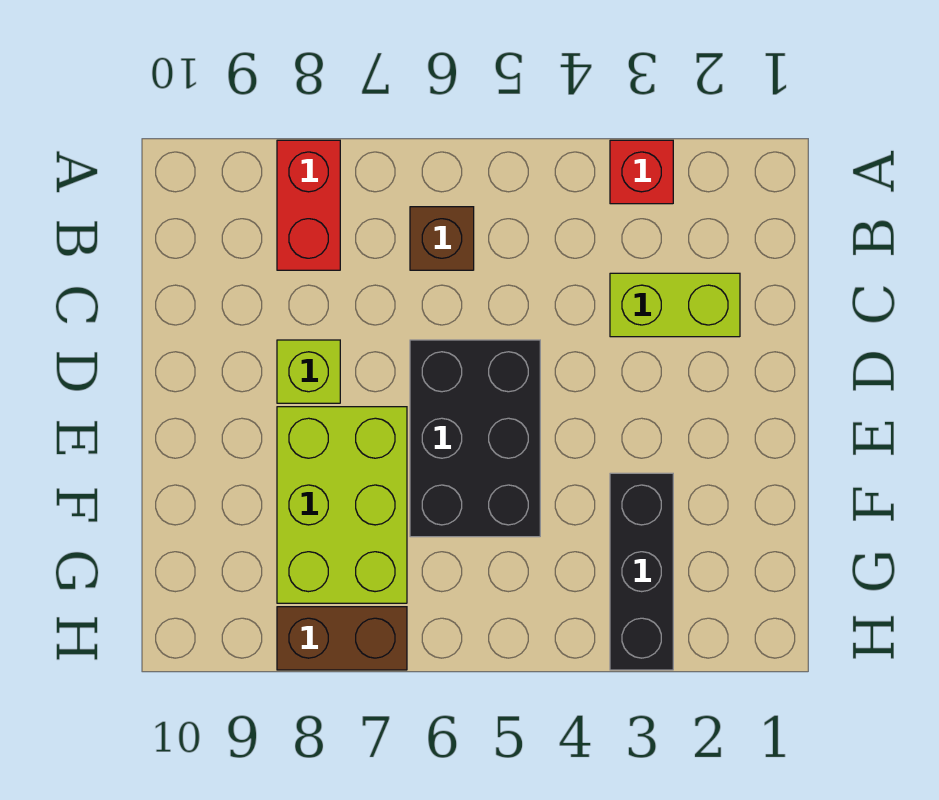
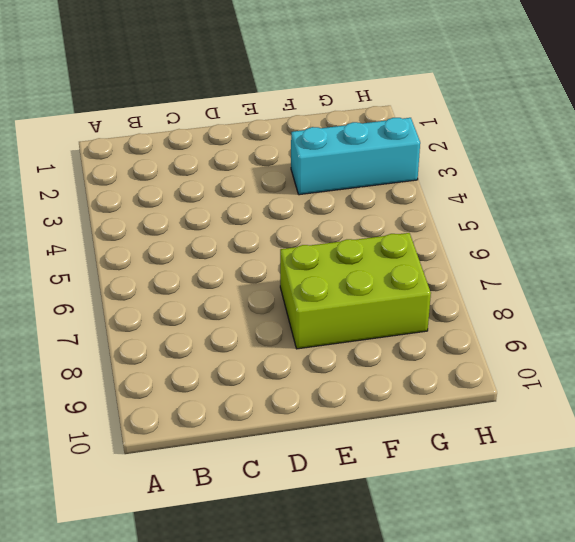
cyan 1x3 brick [291,118,420,195] -> black 1x3 brick [610,473,673,670]
none -> red 1x1 brick [610,140,673,204]
none -> red 1x2 brick [277,140,340,270]

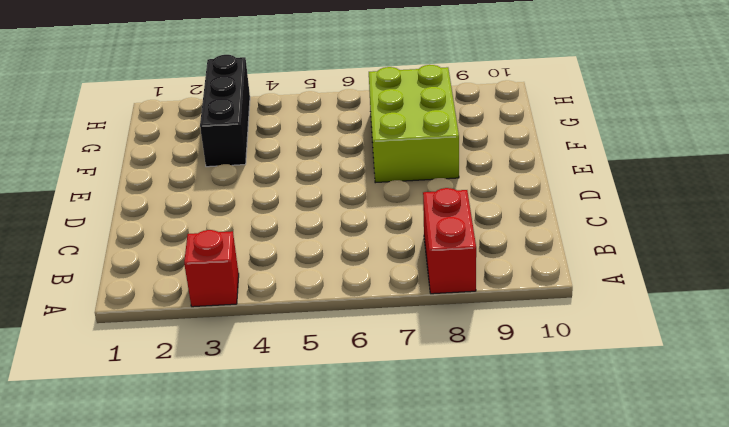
none -> brown 1x1 brick [410,207,474,270]
none -> lime 1x2 brick [610,273,740,337]

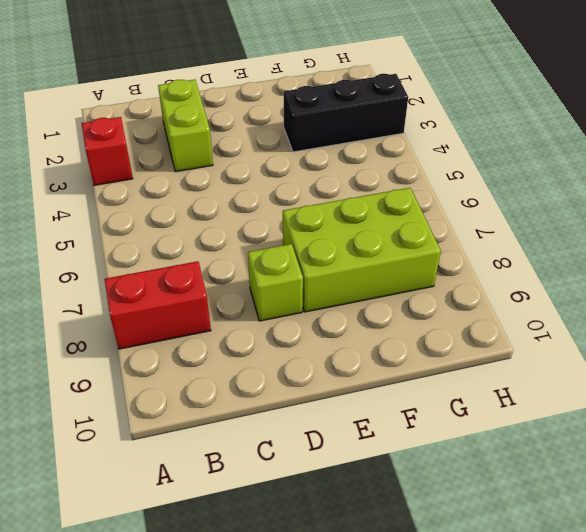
none -> brown 1x1 brick [410,207,474,270]
none -> black 2x3 brick [410,340,540,537]

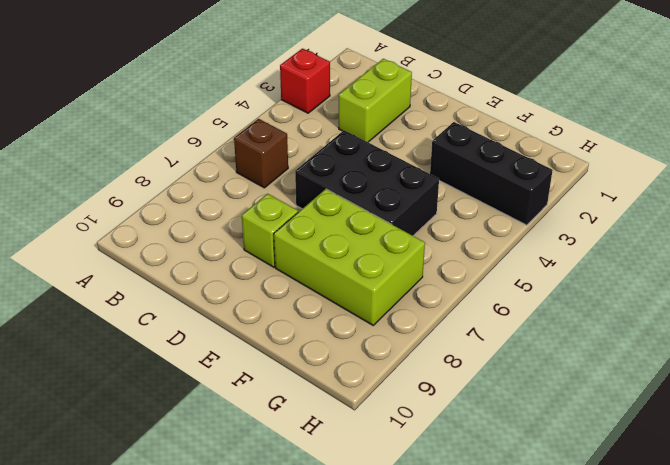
none -> red 1x2 brick [277,140,340,270]
none -> brown 1x2 brick [277,607,407,670]

